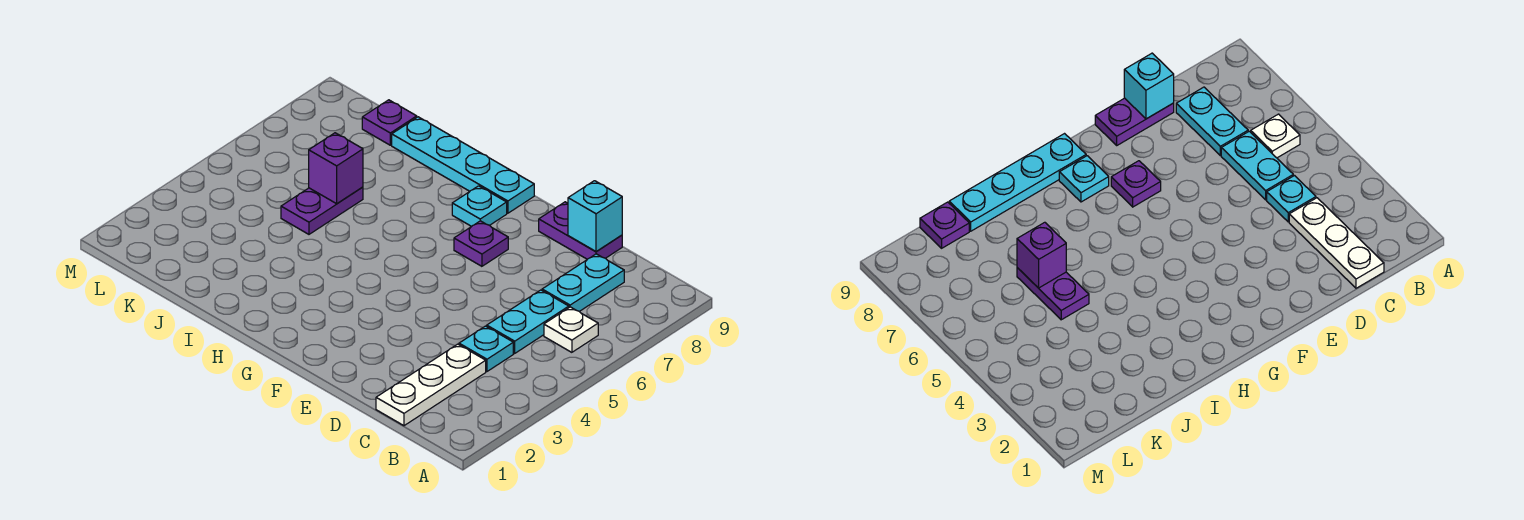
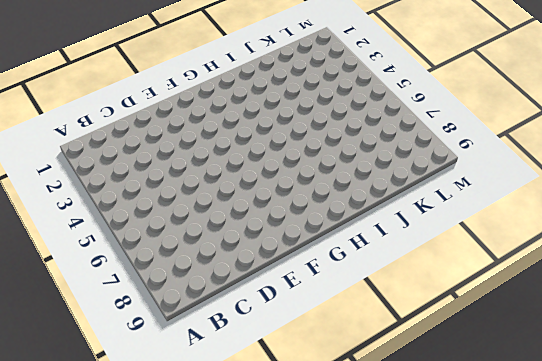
none -> white 1x1 plate [544,307,598,352]
none -> white 1x3 plate [376,344,486,426]
none -> cyan 1x1 plate [459,326,513,371]

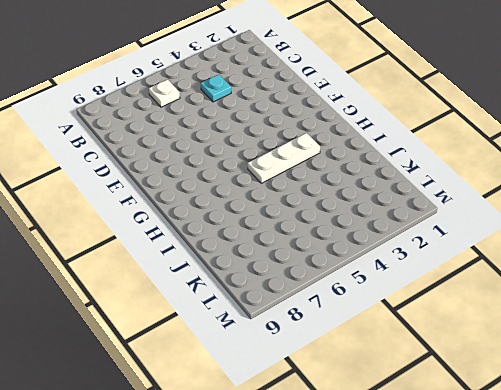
white 1x3 plate [248,133,320,183] -> white 1x3 plate moved to [376,344,486,426]
none -> cyan 1x2 plate [487,290,569,353]
none -> cyan 1x2 plate [542,254,624,311]
none -> purple 1x2 plate [539,202,622,259]

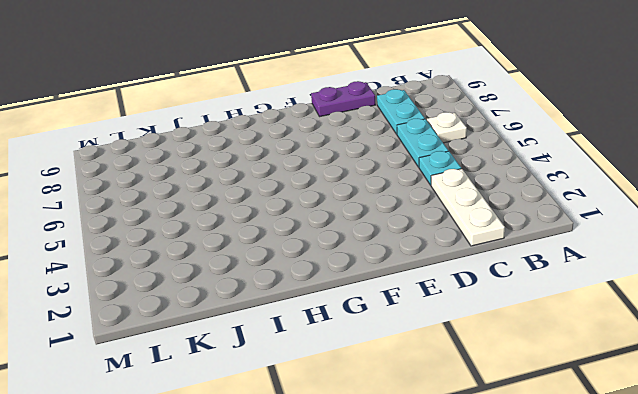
none -> purple 1x1 plate [454,221,508,266]
none -> cyan 1x1 plate [452,186,507,226]
none -> cyan 1x4 plate [392,117,534,213]

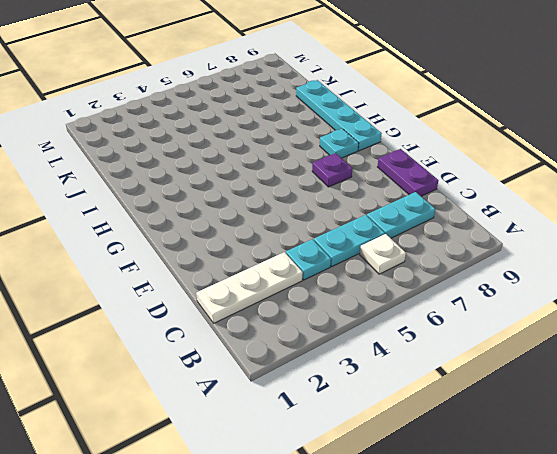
none -> purple 1x2 plate [281,187,363,234]
none -> purple 1x1 plate [362,100,417,145]
none -> cyan 1x1 brick [568,181,622,252]

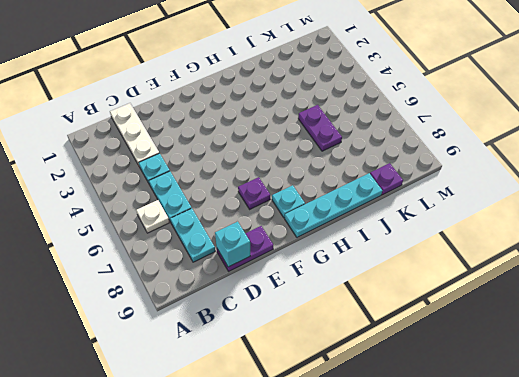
none -> purple 1x1 brick [309,133,363,204]

